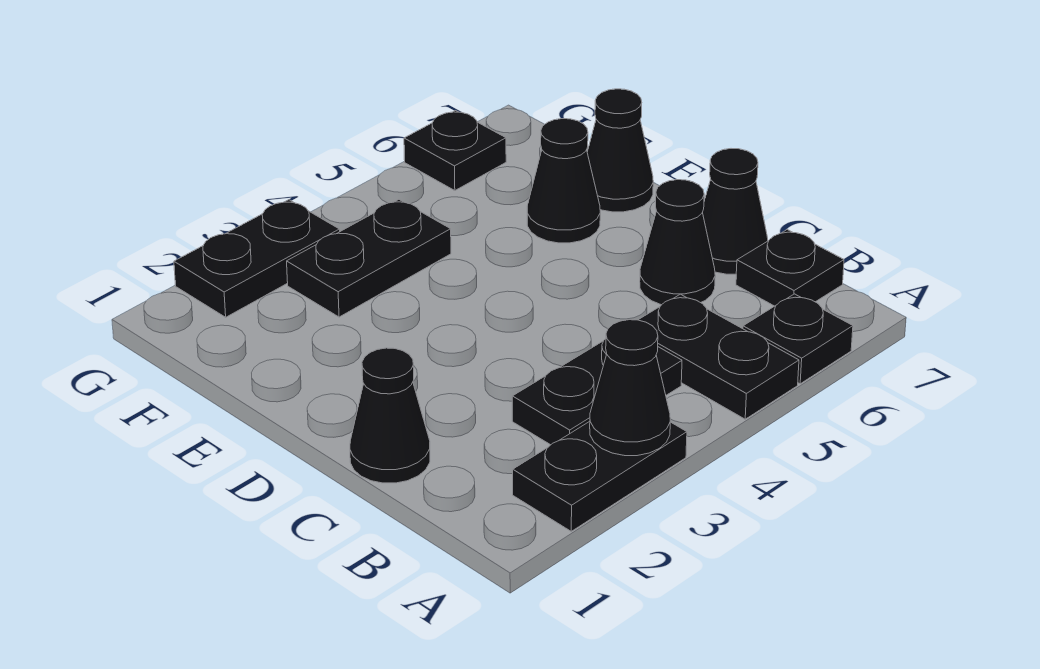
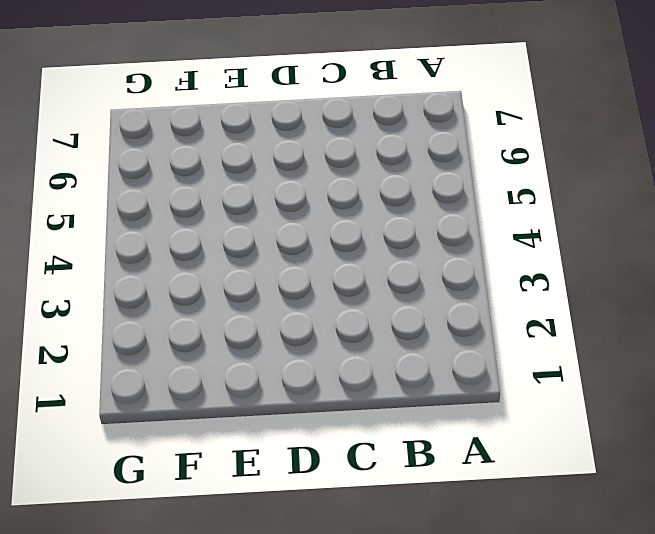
none -> black 1x2 plate [513,421,687,531]
none -> black 1x2 plate [639,294,799,419]
none -> black 1x1 plate [743,294,853,384]

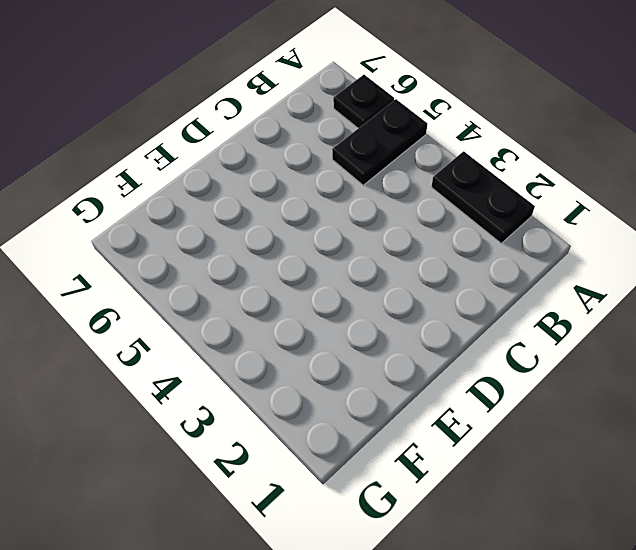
none -> black 1x2 plate [512,339,682,445]
none -> black 1x1 plate [736,230,844,306]
none -> black 1x1 cone [350,348,430,483]

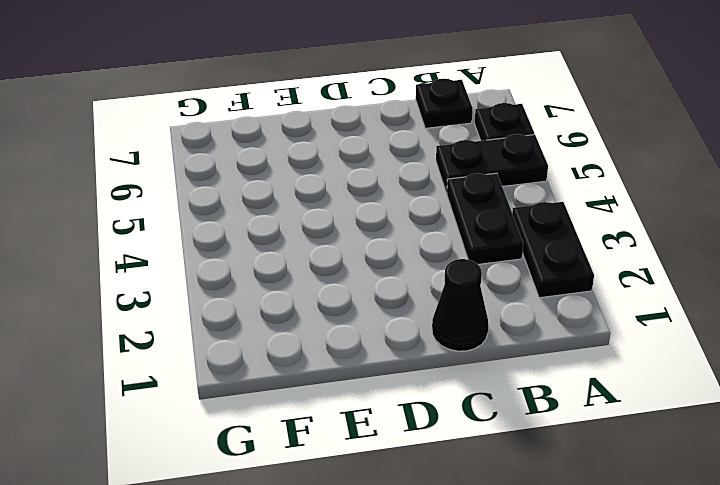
none -> black 1x1 cone [640,180,715,305]
none -> black 1x1 cone [702,149,768,274]
none -> black 1x1 cone [527,119,600,243]

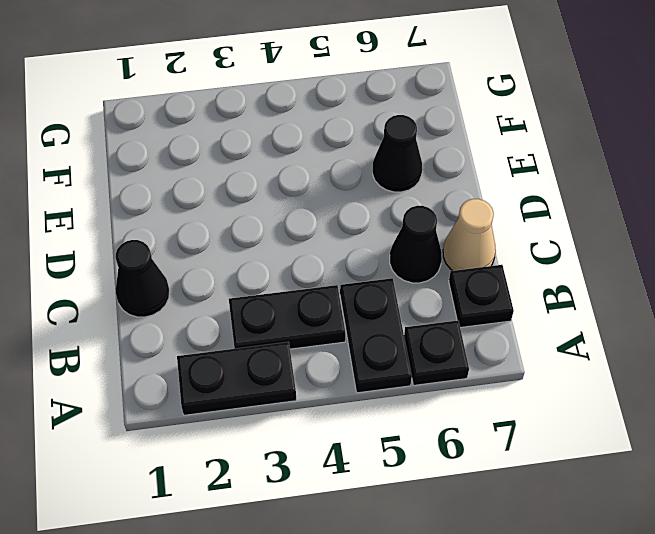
tan 1x1 cone [443,199,496,271] -> black 1x1 cone [702,149,768,274]
none -> black 1x1 cone [587,89,653,212]
none -> black 1x2 plate [287,200,451,317]
none -> black 1x2 plate [174,200,340,317]

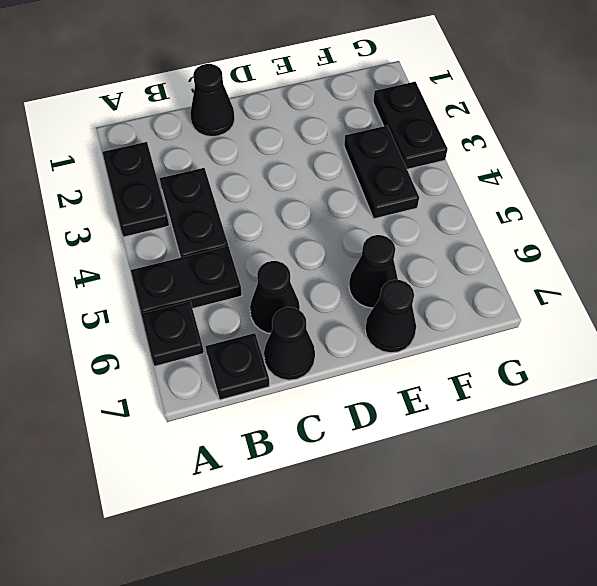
none -> black 1x1 plate [404,111,506,191]
none -> black 1x1 cone [590,320,670,456]

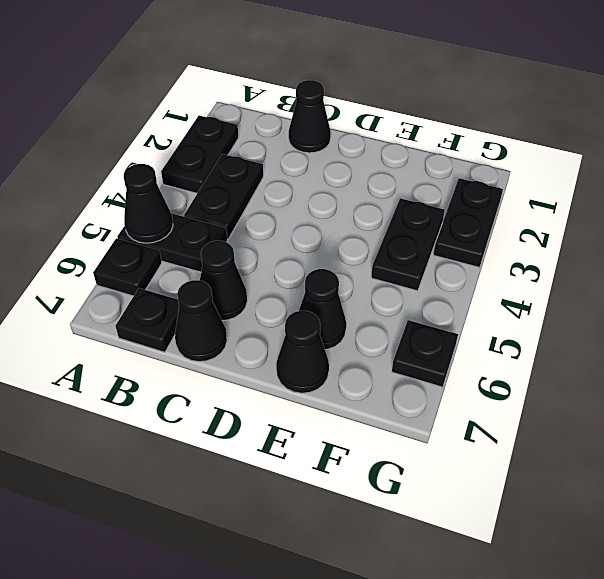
black 1x1 cone [124,164,173,243] -> black 1x1 cone moved to [590,320,670,456]

